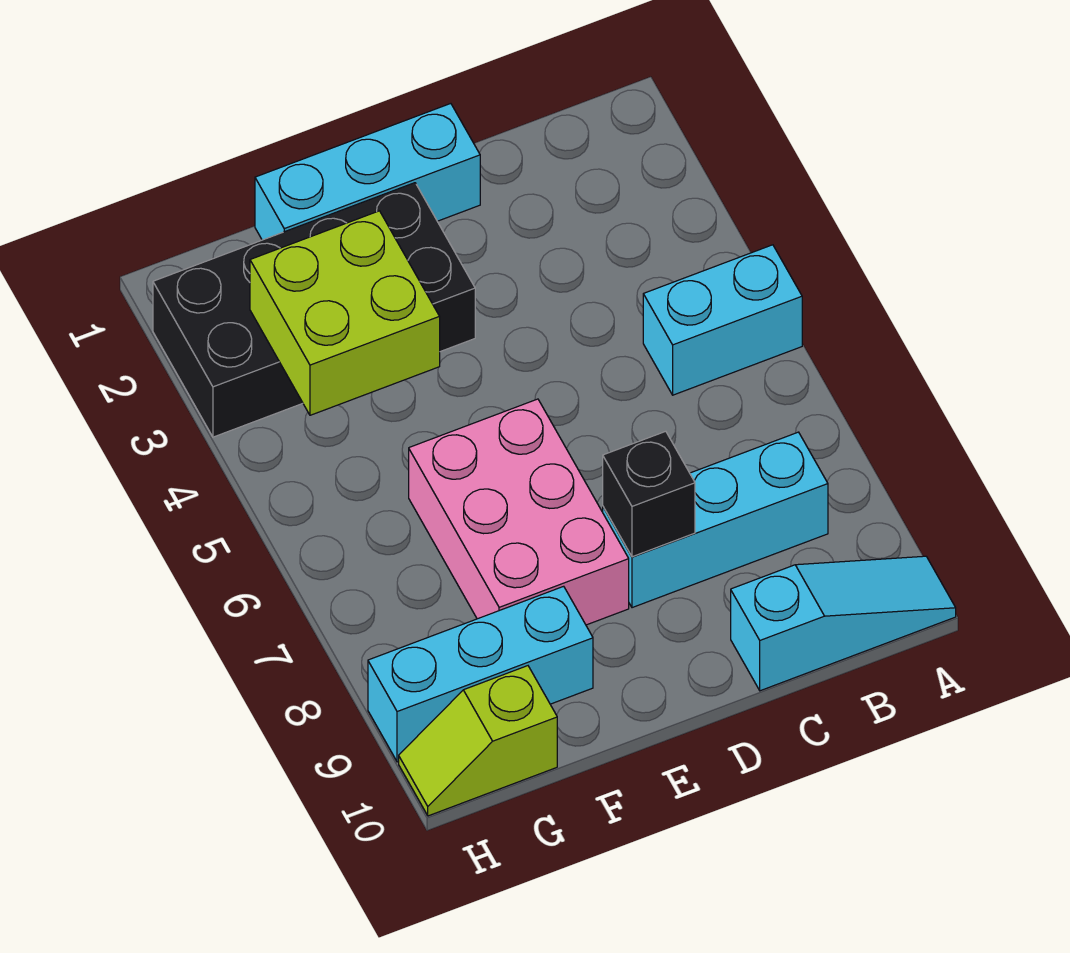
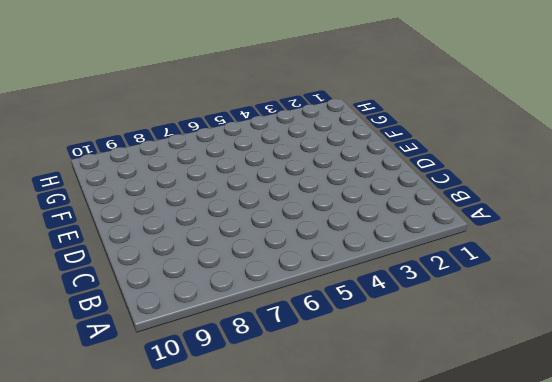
none -> cyan 1x2 brick [643,245,802,395]
none -> cyan 1x3 slope [731,556,956,691]

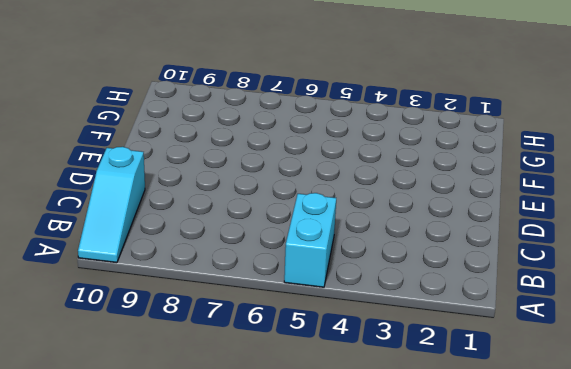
none -> cyan 1x3 brick [603,432,828,608]
none -> cyan 1x3 brick [255,104,480,240]

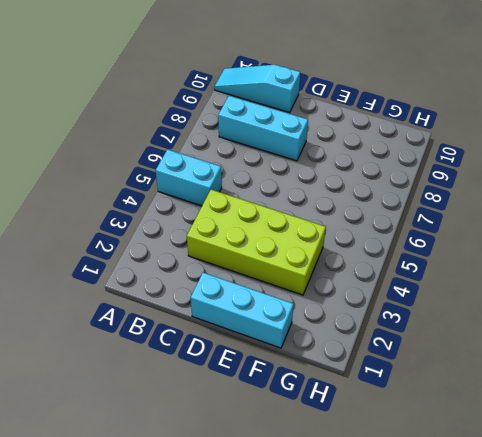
lime 2x4 brick [187,190,326,295] -> black 2x4 brick [153,183,475,437]
none -> pink 2x3 brick [409,399,629,625]
none -> cyan 1x3 brick [368,586,593,762]

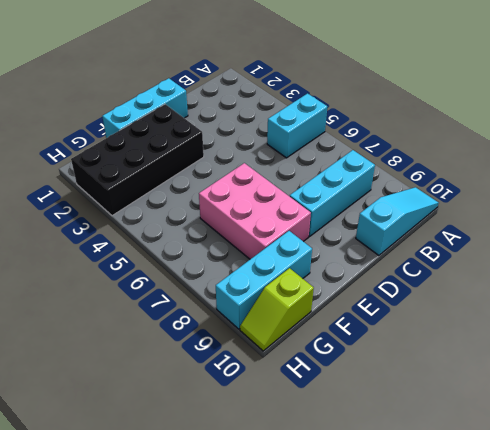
none -> black 1x1 brick [603,431,695,557]
none -> lime 2x2 brick [250,211,440,415]

